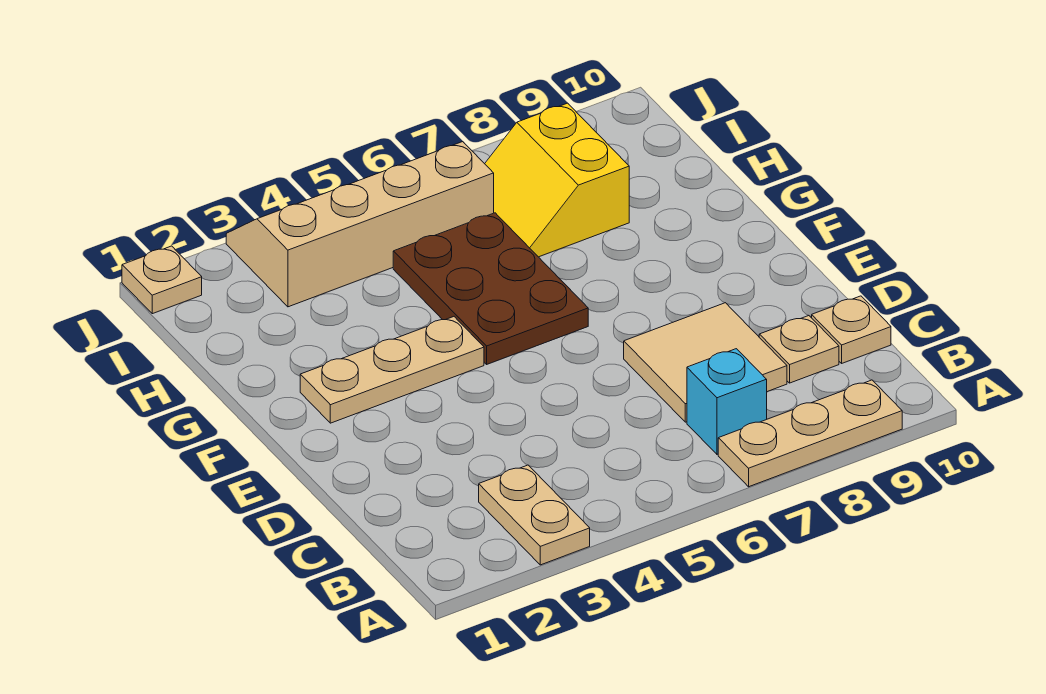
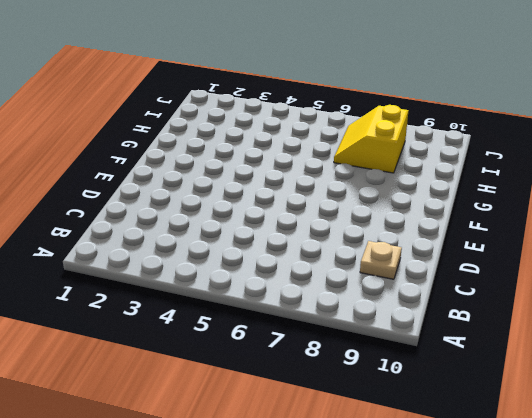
none -> tan 1x2 plate [479,465,590,565]
none -> tan 1x3 plate [718,380,902,487]

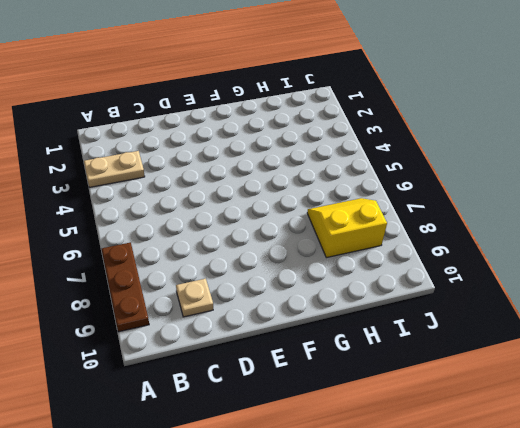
brown 1x3 plate [102,242,149,332] -> tan 1x3 plate [718,380,902,487]
none -> cyan 1x1 brick [687,349,767,454]
none -> tan 2x2 tile [624,303,787,422]

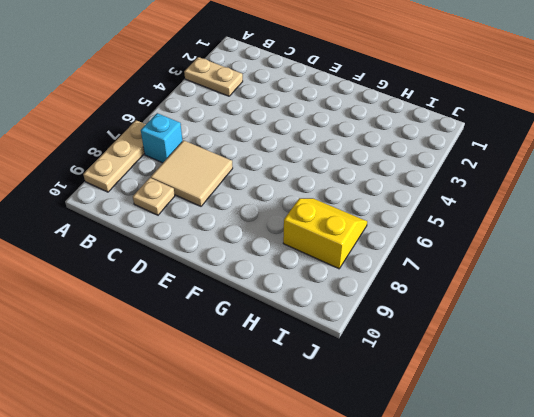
none -> tan 1x1 plate [812,296,891,363]
none -> tan 1x3 plate [300,317,484,423]

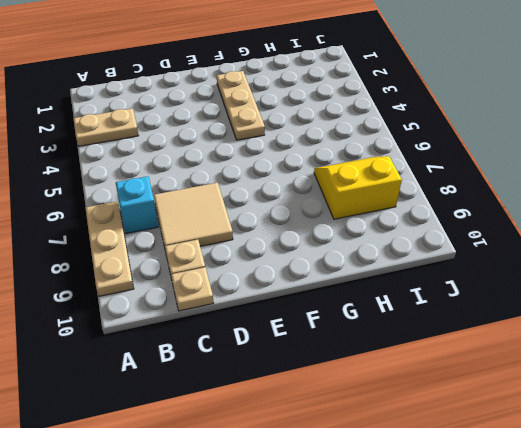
none -> brown 2x3 plate [393,213,588,364]
none -> tan 2x4 slope [226,142,494,307]

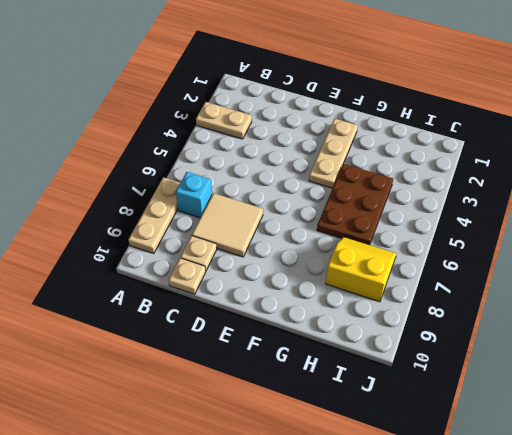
brown 2x3 plate [317,164,393,245] -> brown 2x3 plate turned to [393,213,588,364]
none -> tan 2x4 slope [226,142,494,307]
none -> tan 1x1 plate [122,246,202,314]

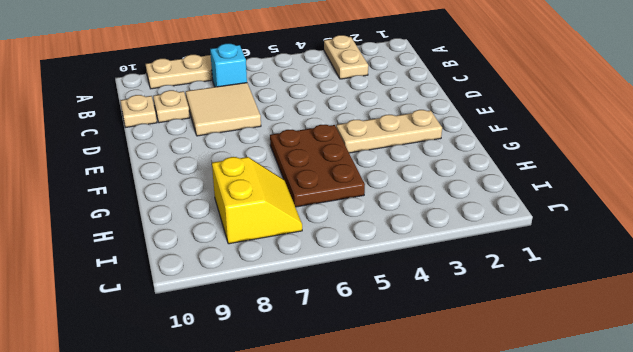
none -> tan 2x4 slope [226,142,494,307]
none -> tan 1x1 plate [122,246,202,314]

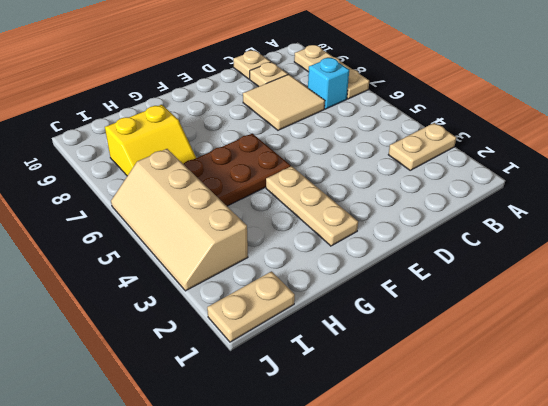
tan 1x2 plate [207,271,295,342] -> tan 1x1 plate [122,246,202,314]

